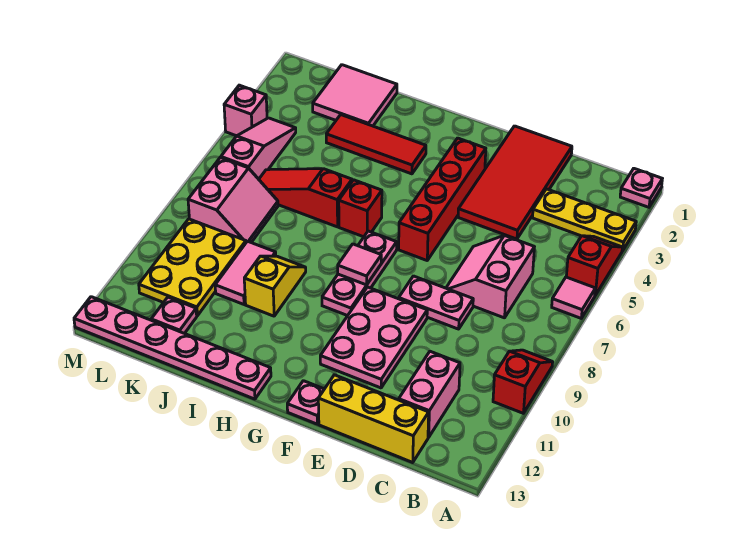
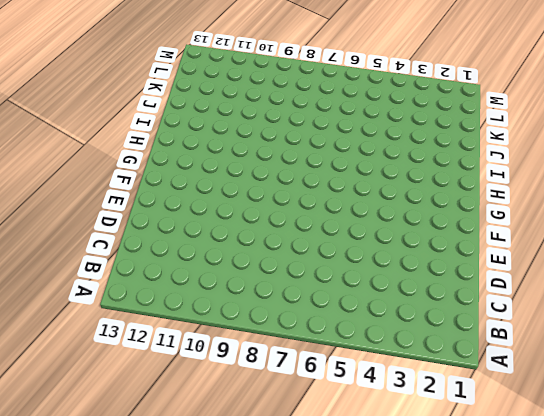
none -> pink 1x1 plate [620,169,662,207]
none -> yellow 1x3 plate [533,189,636,251]
none -> red 1x2 slope [566,236,622,295]

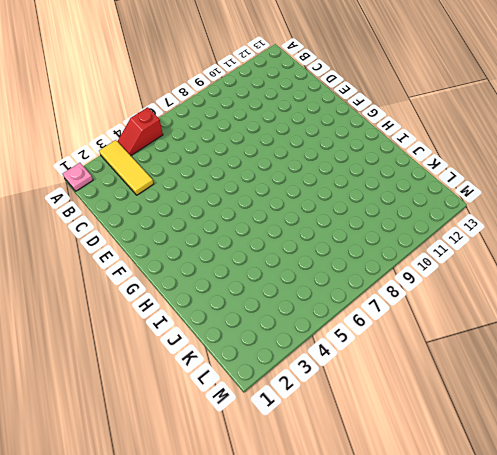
yellow 1x3 tile [99,140,154,195] -> yellow 1x3 plate [533,189,636,251]
none -> pink 1x1 tile [552,277,595,318]
none -> red 1x2 slope [493,350,553,413]
none -> pink 2x2 slope [446,235,534,318]

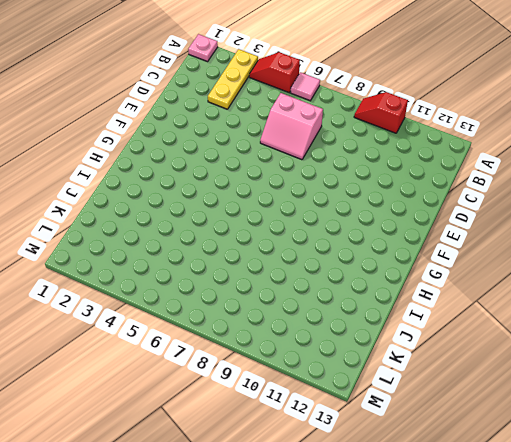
none -> pink 1x2 brick [399,351,460,437]
none -> yellow 1x3 brick [318,375,429,463]
none -> red 2x4 tile [458,126,572,239]

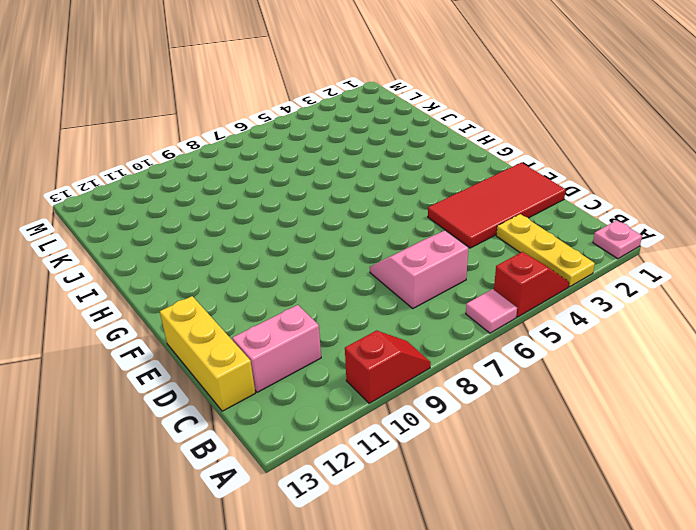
none -> pink 1x2 plate [399,276,473,329]
none -> pink 2x3 plate [320,287,427,388]
none -> red 1x4 brick [399,138,486,260]

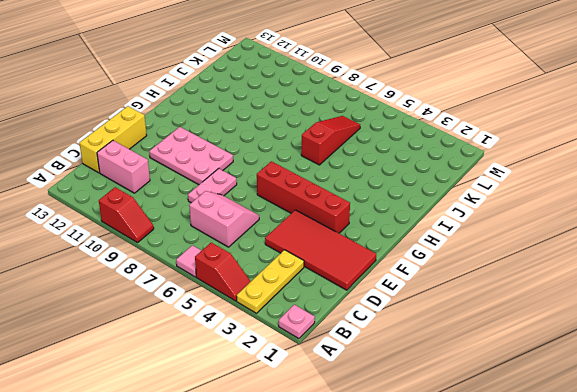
none -> pink 1x1 plate [287,381,324,424]
none -> pink 1x3 plate [322,231,397,316]
none -> red 1x3 tile [326,115,426,174]

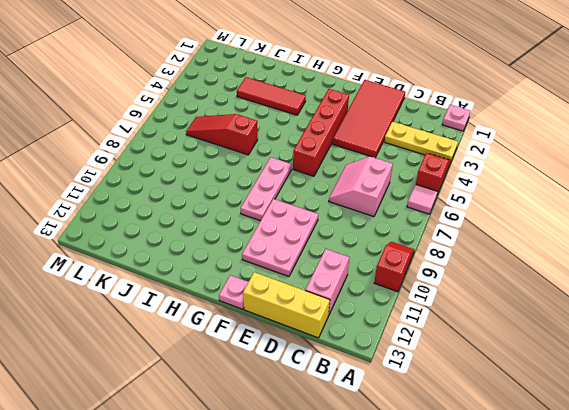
none -> pink 1x2 plate [399,276,473,329]
none -> red 1x1 brick [339,180,382,237]
none -> pink 1x6 plate [74,297,271,399]

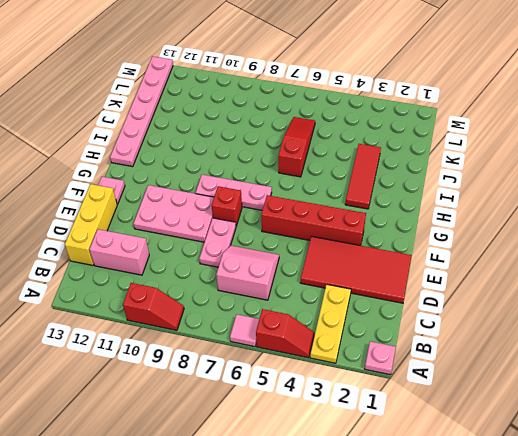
red 1x1 brick [212,186,242,226] -> red 1x1 brick moved to [339,180,382,237]
none -> yellow 1x2 slope [244,256,306,316]
none -> pink 2x2 tile [313,65,397,126]
none -> pink 1x2 tile [215,241,276,304]

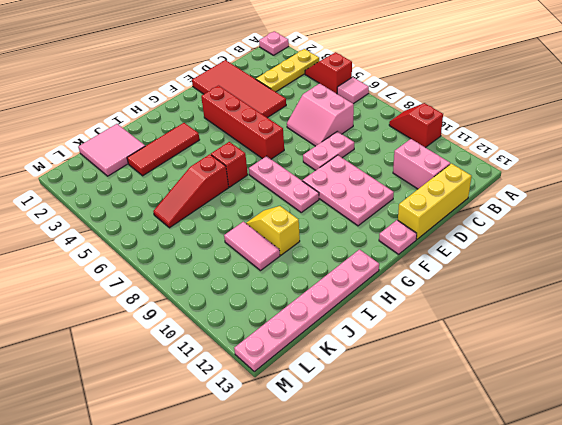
none -> pink 2x2 slope [188,158,278,242]
none -> yellow 2x3 plate [139,219,246,316]
none -> pink 1x1 plate [151,297,197,334]

